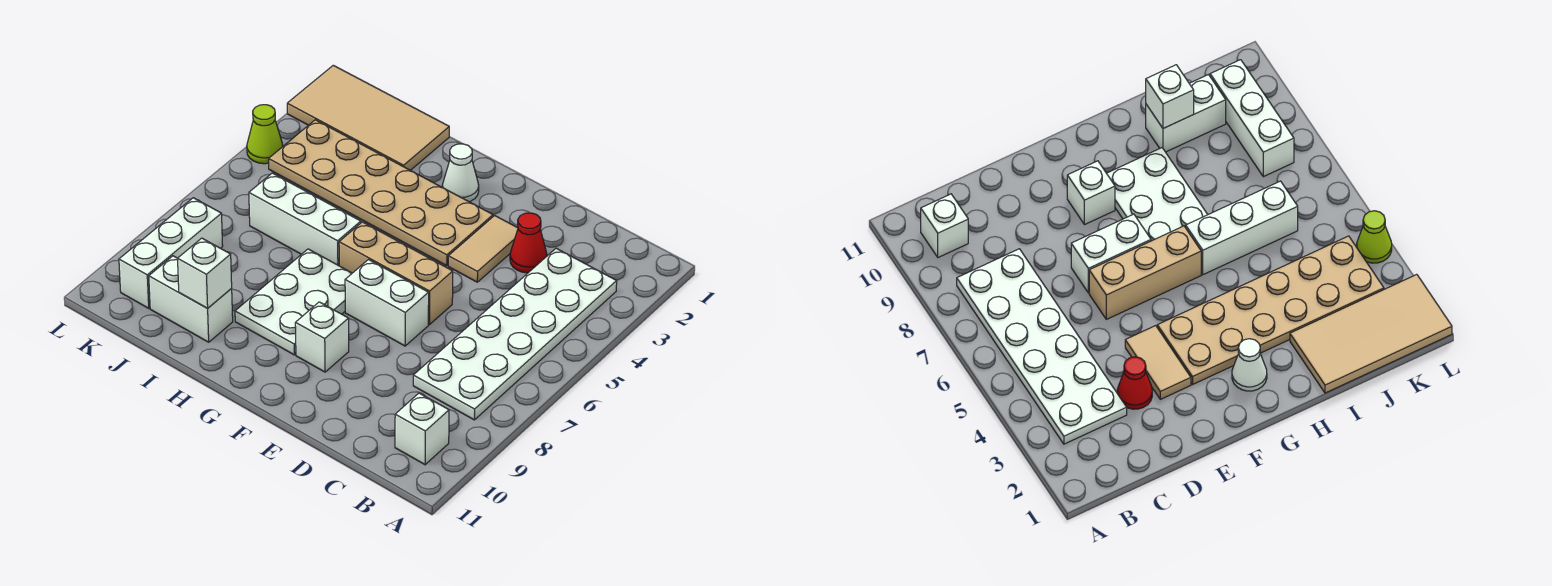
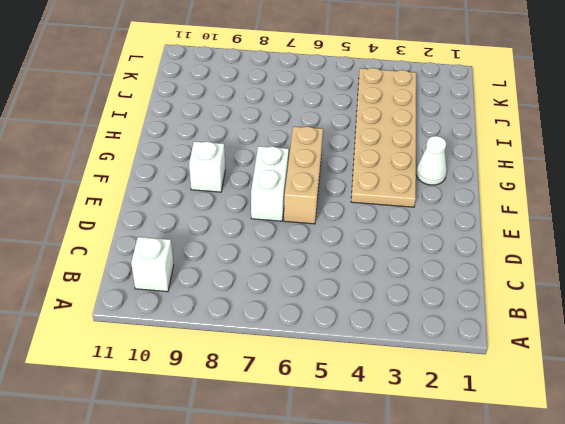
none -> white 2x6 plate [413,248,617,420]
none -> red 1x1 cone [510,213,547,273]
none -> tan 1x2 tile [448,216,518,282]

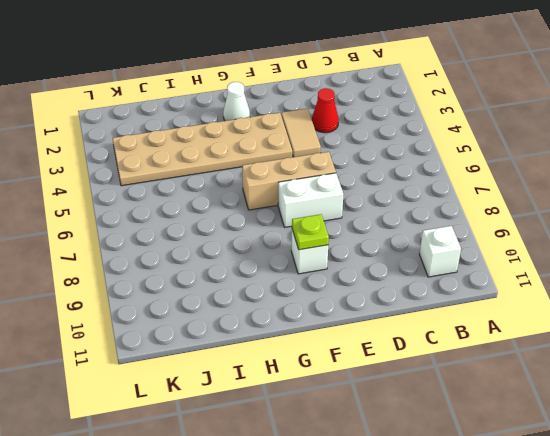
lime 1x1 plate [292,214,329,250] -> none
none -> white 2x6 plate [413,248,617,420]
none -> white 2x3 plate [235,249,352,355]
none -> white 1x3 brick [249,173,361,266]

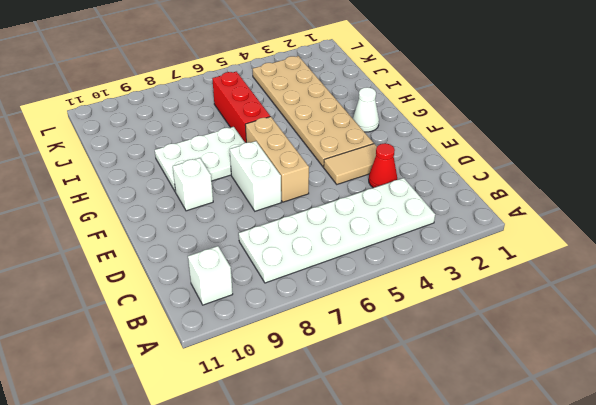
red 1x3 brick [212,72,270,143] -> white 1x3 brick [249,173,361,266]
none -> tan 2x4 tile [287,65,449,170]
none -> white 1x2 brick [149,256,233,342]
none -> white 1x3 brick [119,198,223,308]

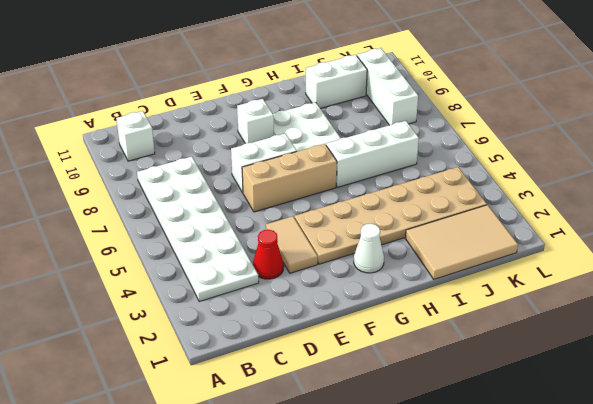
tan 2x3 tile [405,205,518,279] -> tan 2x4 tile [287,65,449,170]
none -> lime 1x1 cone [247,105,283,164]
none -> white 1x1 brick [178,238,232,308]

